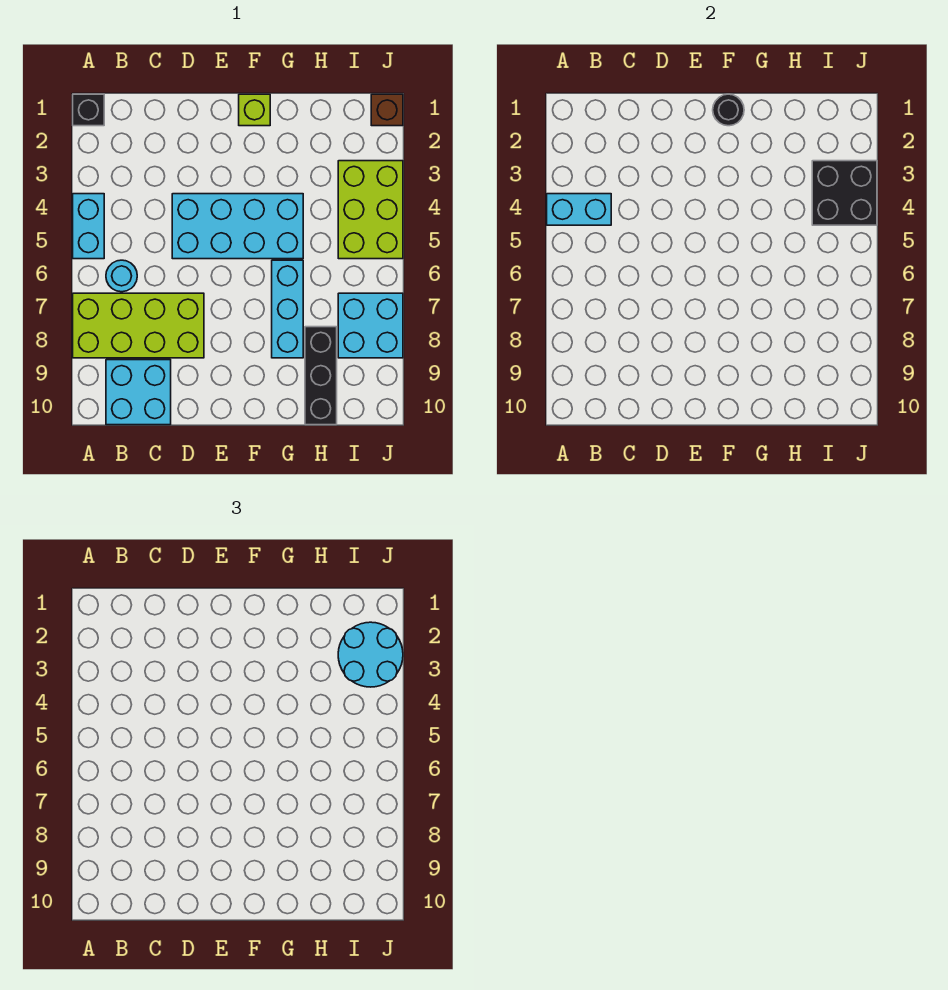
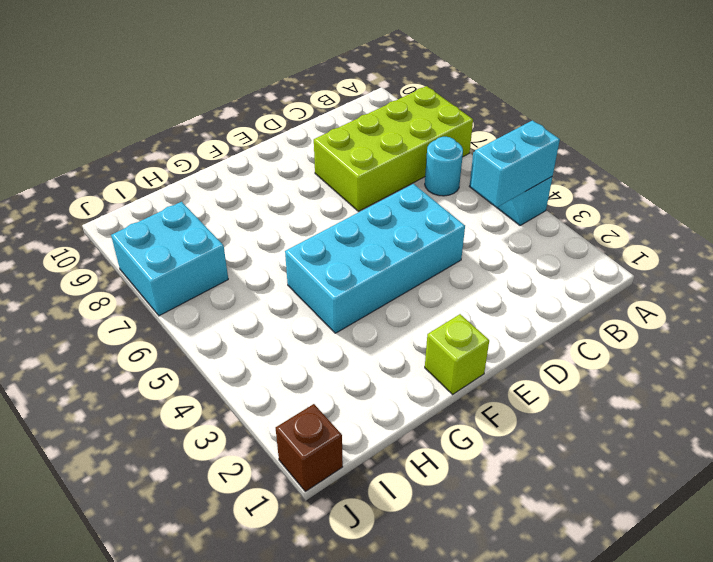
none -> black 1x1 brick [73,94,104,126]
none -> cyan 2x2 brick [106,360,171,425]
none -> cyan 1x3 brick [272,260,303,358]

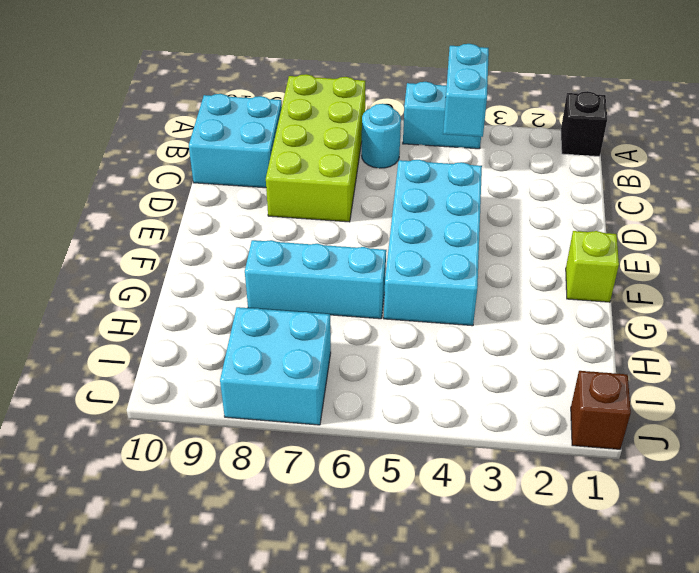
none -> black 1x3 brick [305,327,337,425]
none -> lime 2x3 brick [338,161,403,259]
none -> black 1x1 round brick [713,94,744,126]

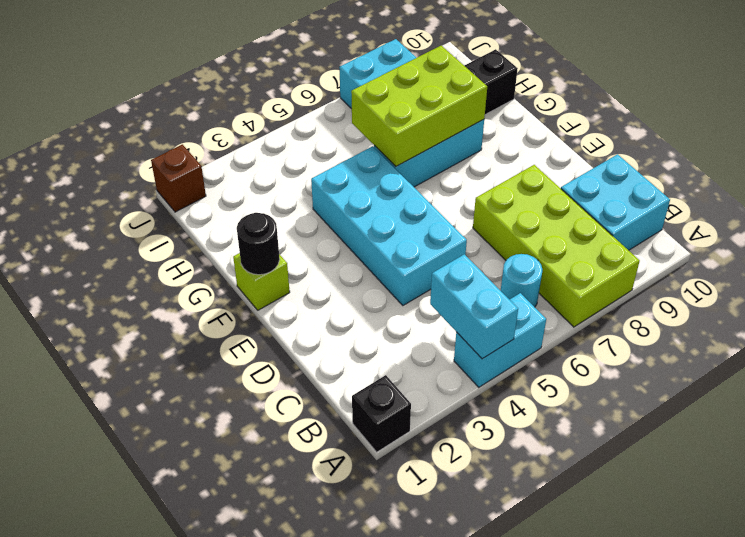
lime 2x3 brick [351,46,487,166] -> lime 2x3 brick moved to [338,161,403,259]
none -> black 2x2 brick [812,161,877,225]
none -> cyan 2x2 round brick [338,622,403,687]

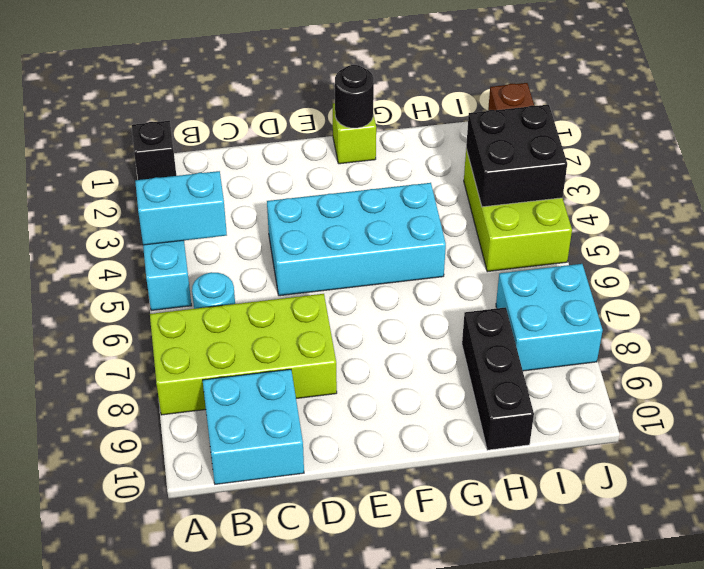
none -> cyan 1x3 brick [272,260,303,358]
none -> cyan 2x2 round brick [338,622,403,687]

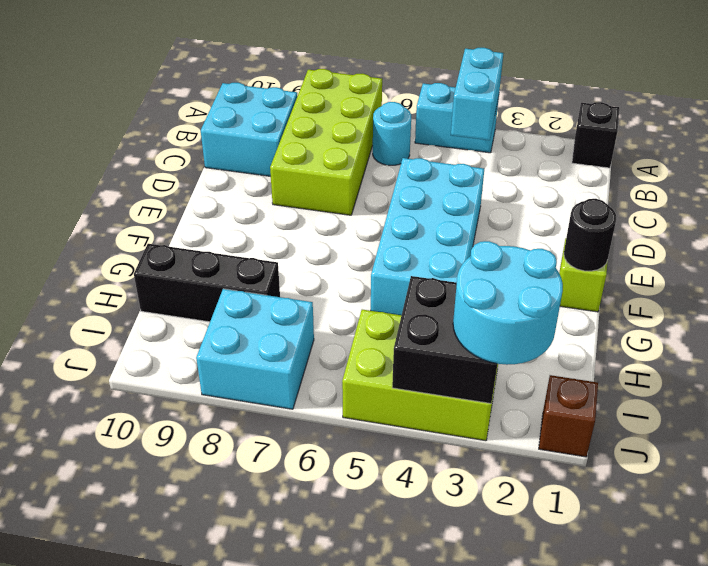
none -> cyan 1x3 brick [272,260,303,358]

